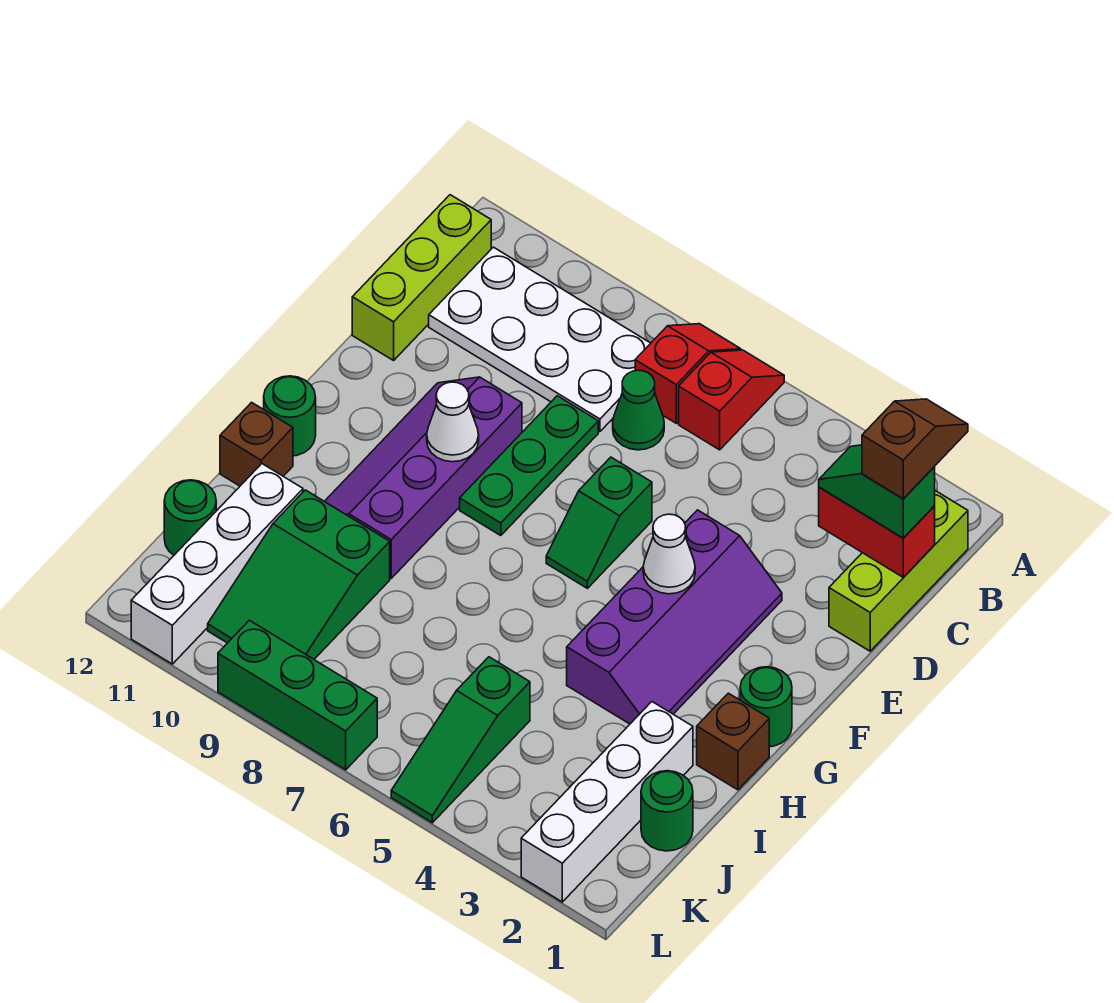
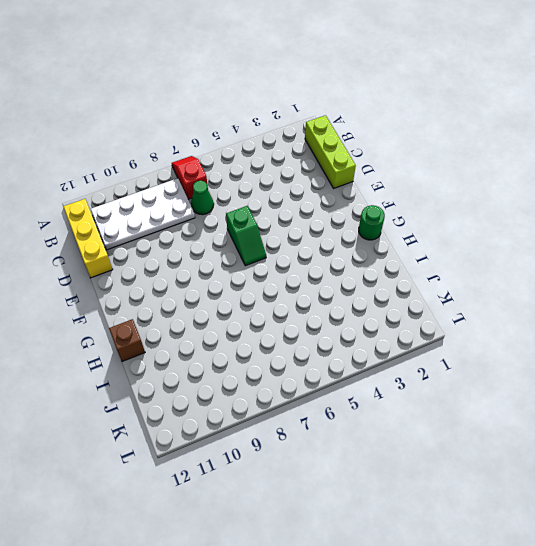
yellow 1x3 brick [63,199,113,278] -> lime 1x3 brick [352,195,491,360]
none -> red 1x2 slope [679,350,784,450]
none -> green 1x3 plate [460,396,598,536]
none -> purple 2x4 slope [567,510,782,724]

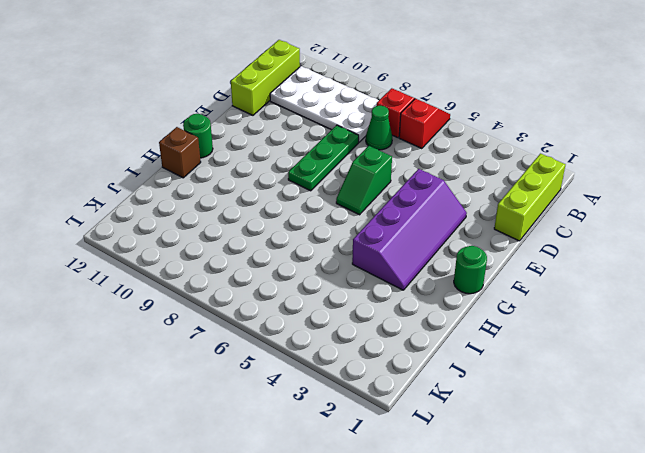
none -> purple 2x4 slope [325,377,522,578]
none -> brown 1x1 brick [697,693,769,790]
none -> white 1x4 brick [521,702,693,902]

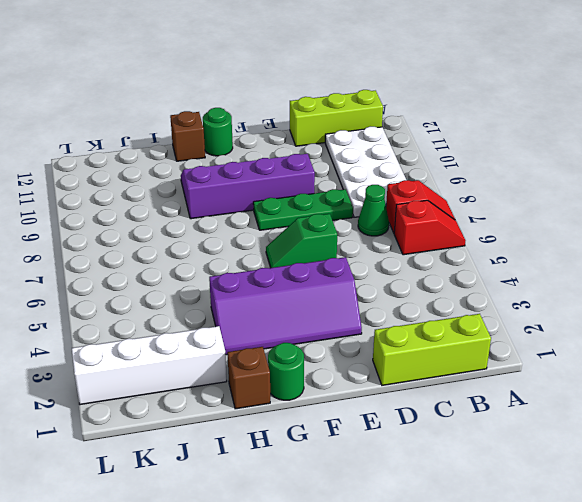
none -> green 2x3 slope [208,490,390,659]
none -> white 1x4 brick [131,464,303,664]
none -> green 1x1 round brick [641,771,693,851]

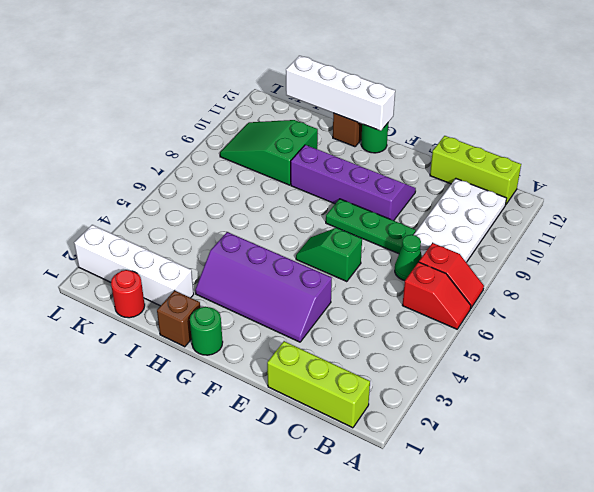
white 1x4 brick [286,56,395,131] -> white 1x4 brick moved to [131,464,303,664]
red 1x1 round brick [111,270,145,318] -> green 1x1 round brick [641,771,693,851]
none -> green 1x3 slope [391,657,530,823]
none -> green 1x1 round brick [164,480,216,555]
none -> green 1x3 brick [218,620,377,770]

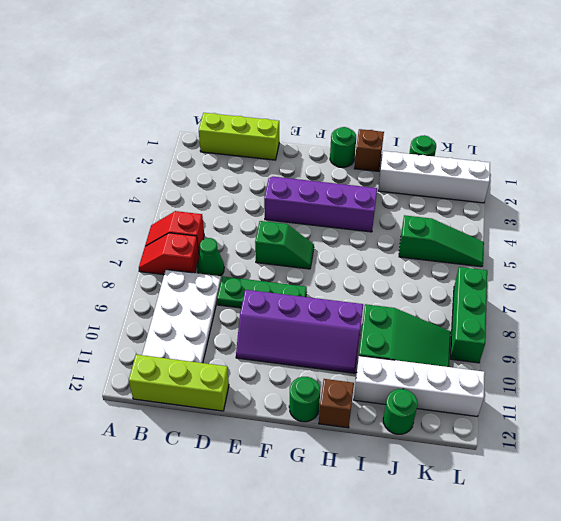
none -> red 1x2 brick [819,487,935,577]
none -> white 1x1 cone [643,514,695,594]
none -> white 1x1 cone [427,382,479,462]

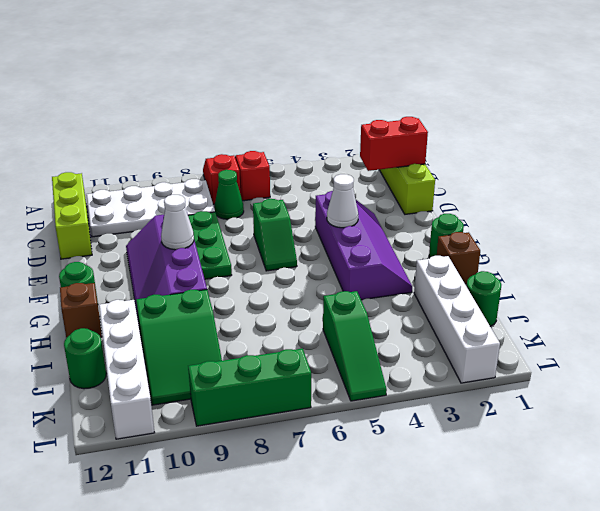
none -> green 1x2 slope [819,445,935,538]
none -> brown 1x2 slope [862,399,968,499]

